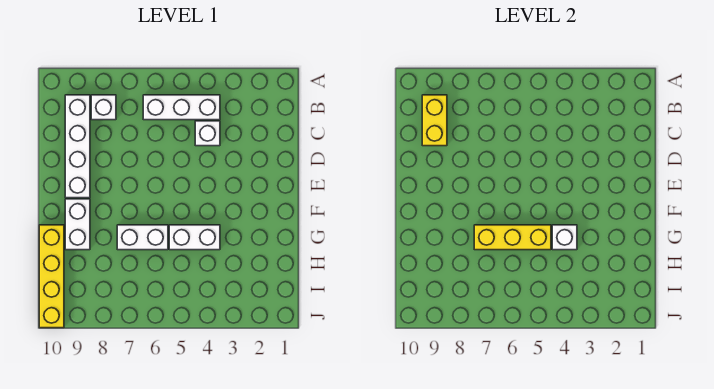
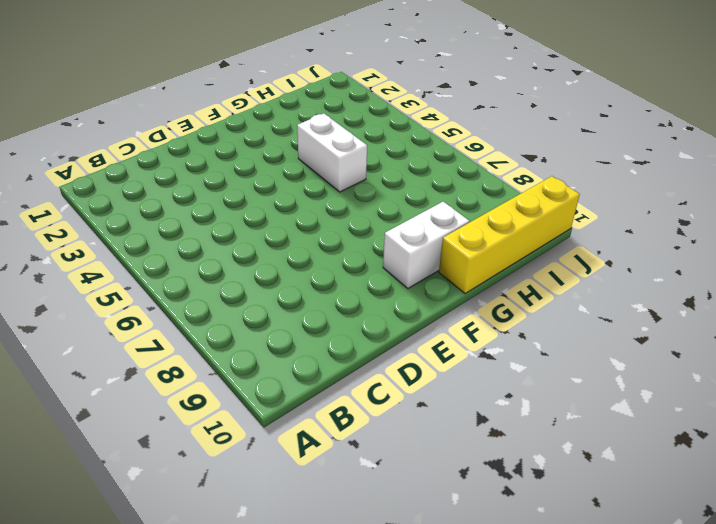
none -> white 1x3 brick [143,95,220,120]
none -> white 1x1 brick [91,95,116,120]

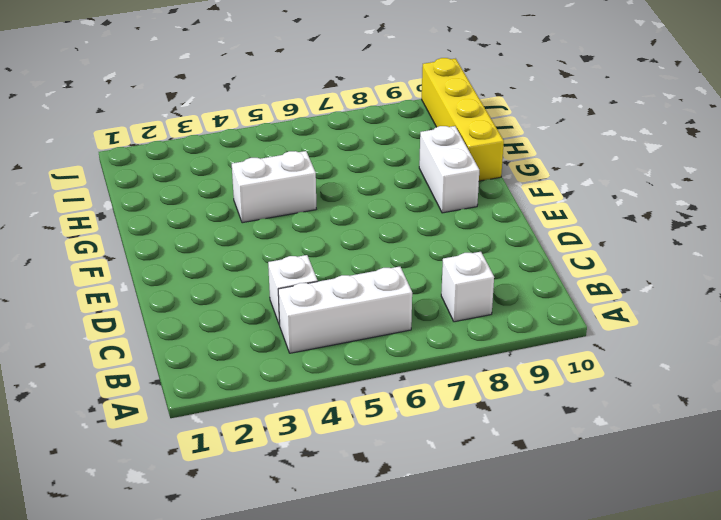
none -> white 1x4 brick [65,95,90,198]
none -> white 1x2 brick [117,225,168,250]

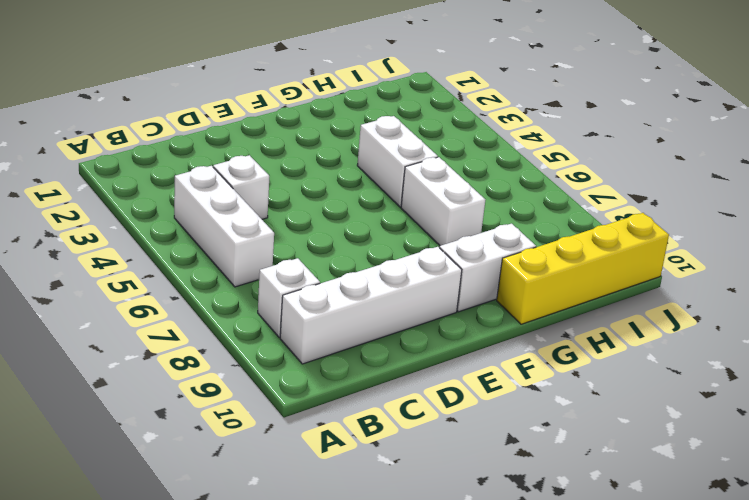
none -> yellow 1x2 brick [422,95,447,146]
none -> white 1x1 brick [552,225,577,250]

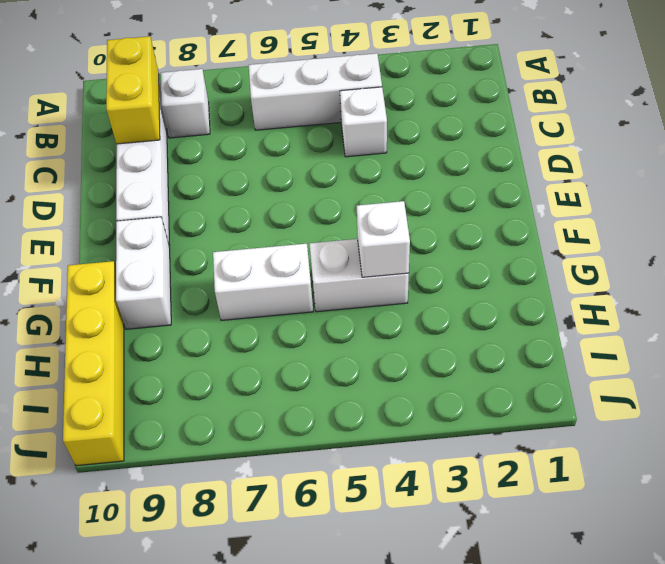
none -> yellow 1x3 brick [474,225,551,250]

